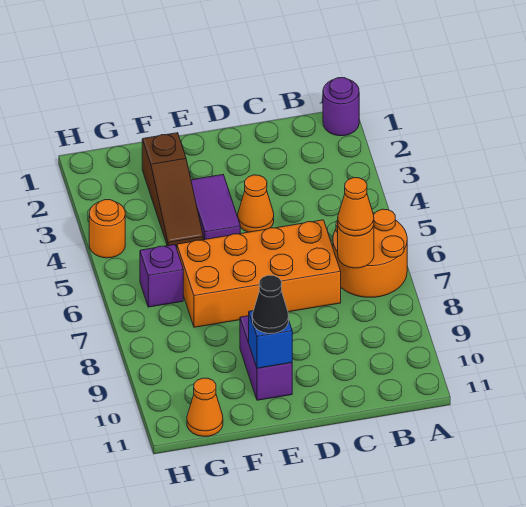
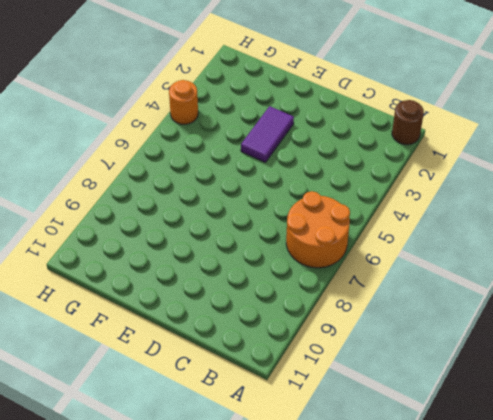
brown 1x1 round brick [392,100,424,145] -> purple 1x1 round brick [323,78,359,136]
none -> orange 2x4 brick [177,220,341,327]
none -> orange 1x1 cone [238,175,274,232]
none -> purple 1x2 brick [240,316,292,400]

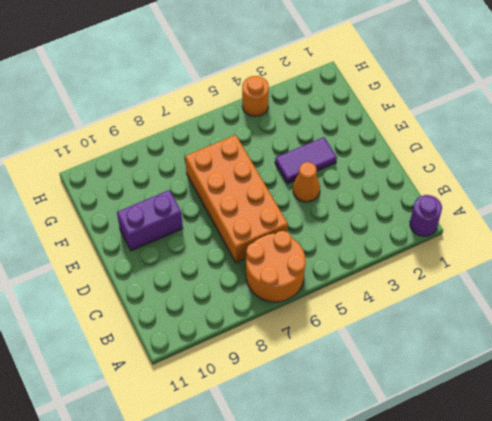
none -> brown 1x3 slope [142,133,203,247]
none -> purple 1x1 brick [140,245,183,307]
none -> orange 1x1 cone [187,378,223,436]

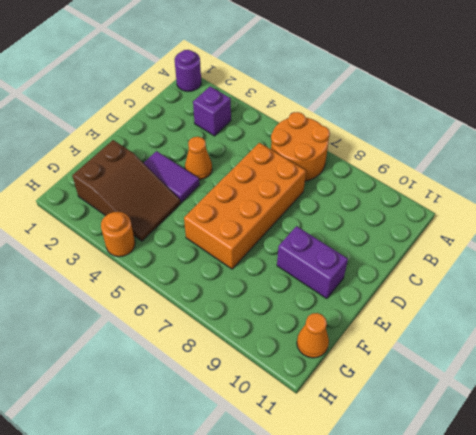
purple 1x1 brick [193,86,231,136] -> purple 1x1 brick moved to [140,245,183,307]
brown 2x3 slope [72,140,181,241] -> brown 1x3 slope [142,133,203,247]
none -> orange 1x1 round brick [338,225,374,268]
none -> blue 1x1 brick [249,311,292,368]
none -> orange 1x1 cone [338,178,374,236]

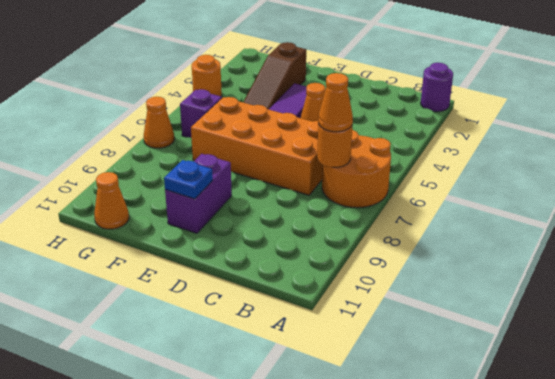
blue 1x1 plate [164,160,213,199] -> blue 1x1 brick [249,311,292,368]
orange 1x1 cone [144,97,174,148] -> none
none -> black 1x1 cone [252,275,289,334]

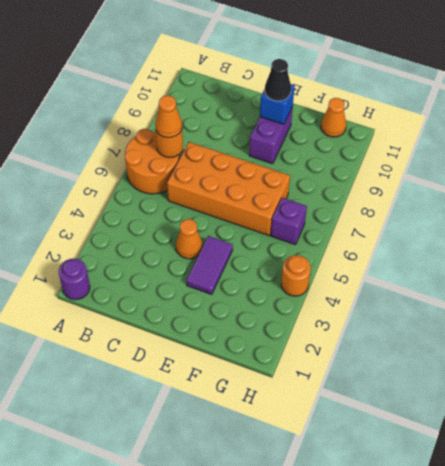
none -> brown 1x3 slope [142,133,203,247]

